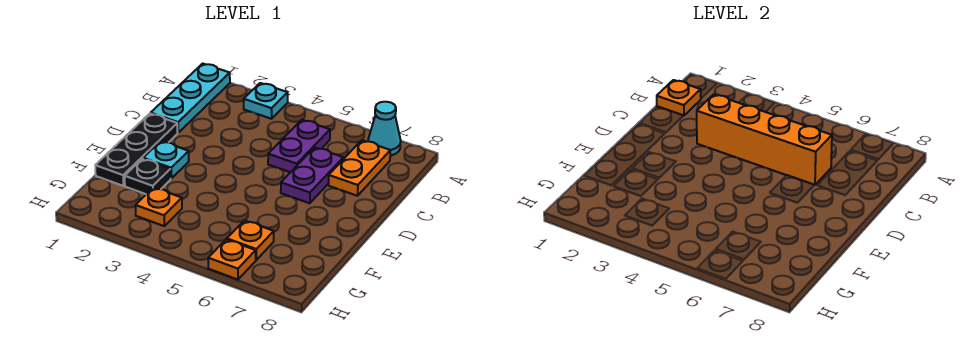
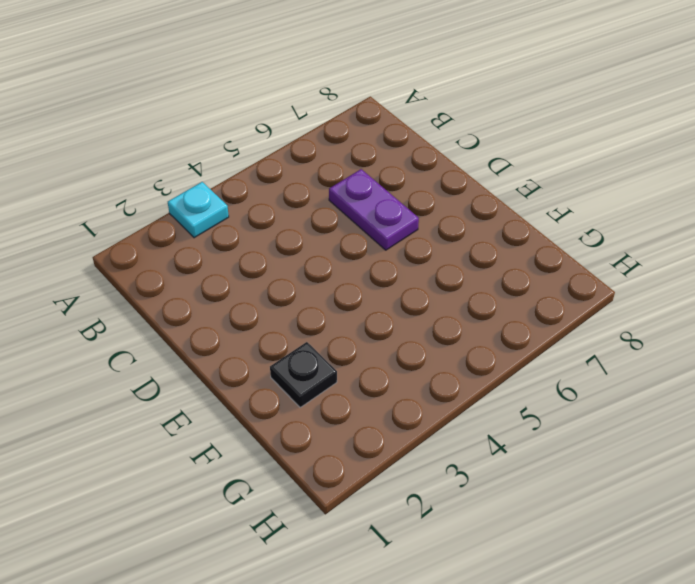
none -> cyan 1x3 plate [151,64,230,133]
none -> cyan 1x1 cone [368,102,401,156]
none -> purple 1x2 plate [268,120,330,172]

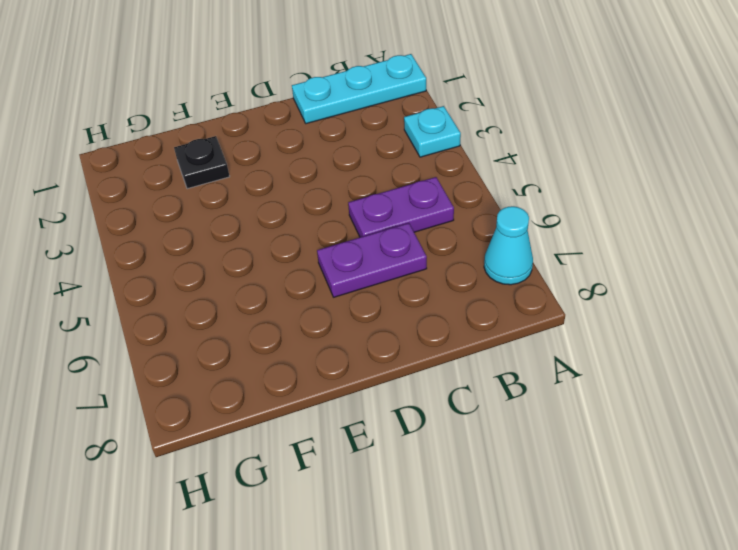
none -> orange 1x2 plate [329,140,390,196]
none -> black 1x3 plate [95,114,178,186]
none -> cyan 1x1 plate [143,141,189,179]

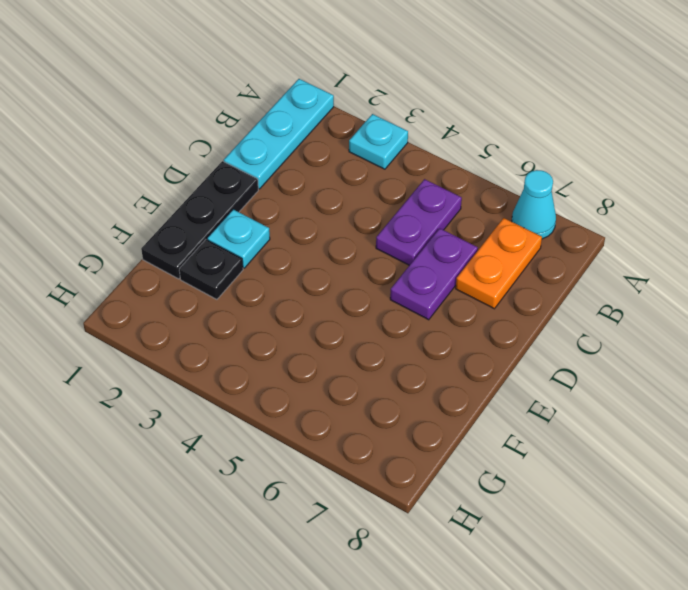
none -> orange 1x1 plate [136,188,182,226]
none -> orange 1x1 plate [227,220,274,260]
none -> orange 1x1 plate [208,239,256,280]

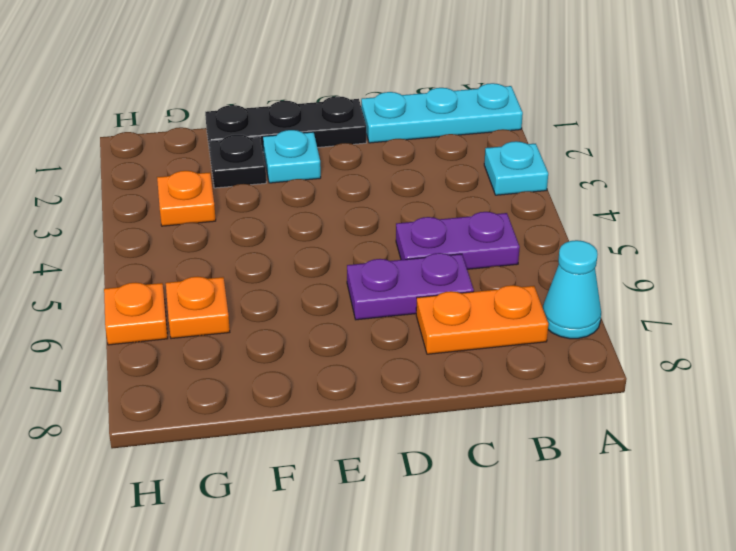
none -> orange 1x1 plate [657,80,701,116]
none -> orange 1x4 brick [697,94,832,185]

